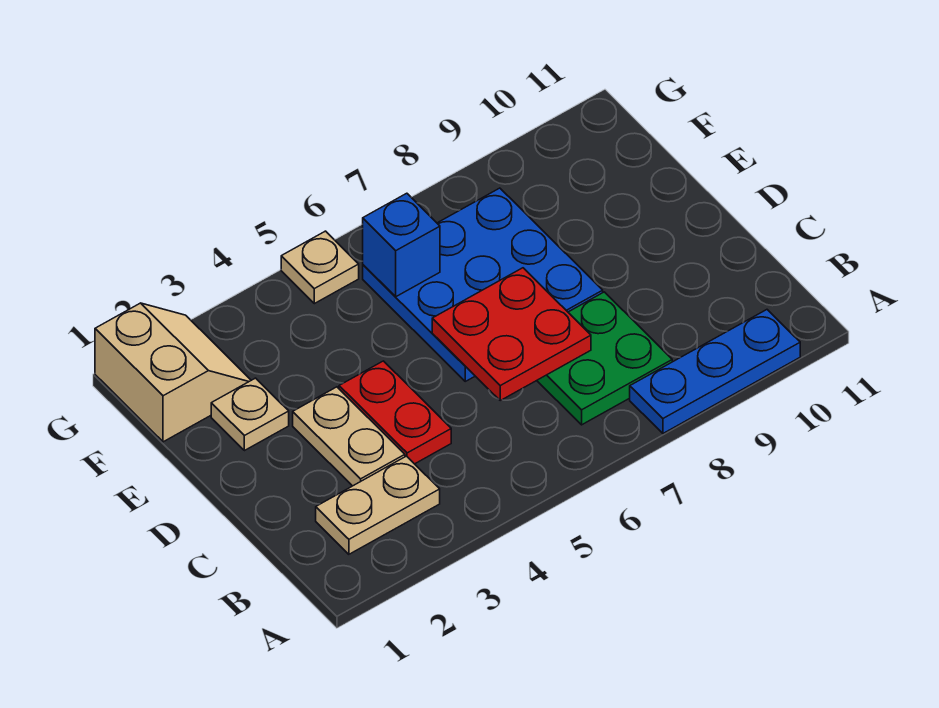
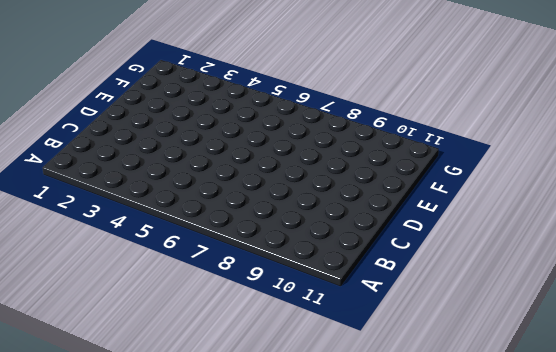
none -> blue 1x3 plate [630,310,800,433]
none -> tan 1x2 plate [316,456,440,554]

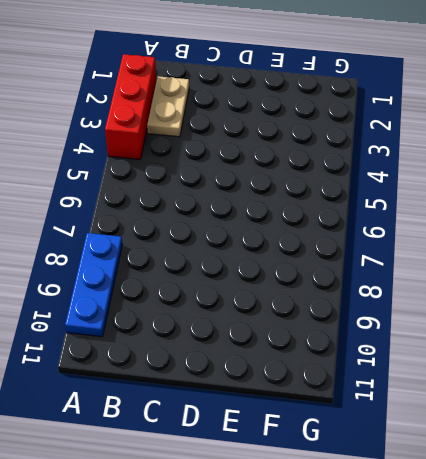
red 1x3 brick [105,54,156,160] -> none
none -> green 2x2 plate [537,292,672,425]
none -> tan 1x2 plate [293,387,405,486]

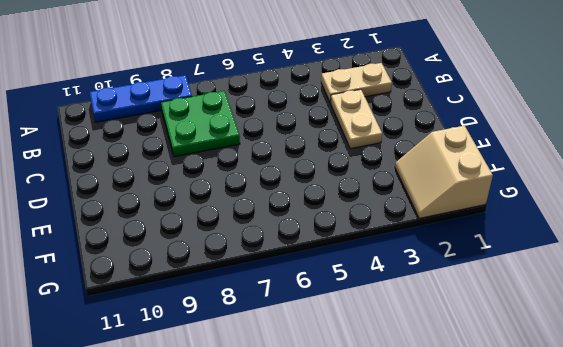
none -> red 1x2 plate [339,361,451,464]
none -> blue 3x3 plate [363,188,603,381]

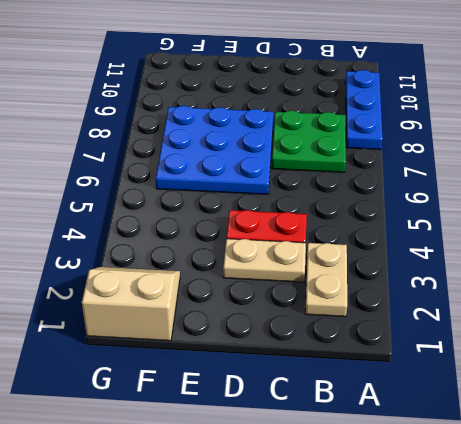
none -> tan 1x1 plate [211,378,289,451]
none -> tan 1x1 plate [281,231,359,304]

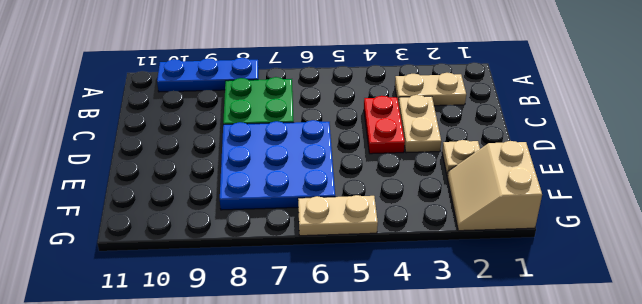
tan 1x2 plate [298,195,378,236] -> tan 1x1 plate [281,231,359,304]
none -> red 2x2 plate [432,268,591,400]
none -> blue 1x1 brick [363,193,440,297]

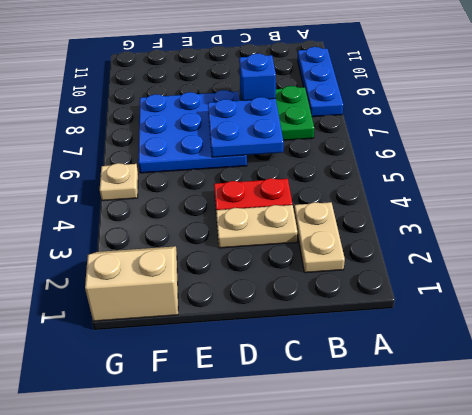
blue 2x2 plate [208,97,284,157] -> red 2x2 plate [432,268,591,400]
blue 1x1 brick [239,53,276,101] -> blue 1x1 brick moved to [363,193,440,297]
none -> tan 1x1 plate [211,378,289,451]

